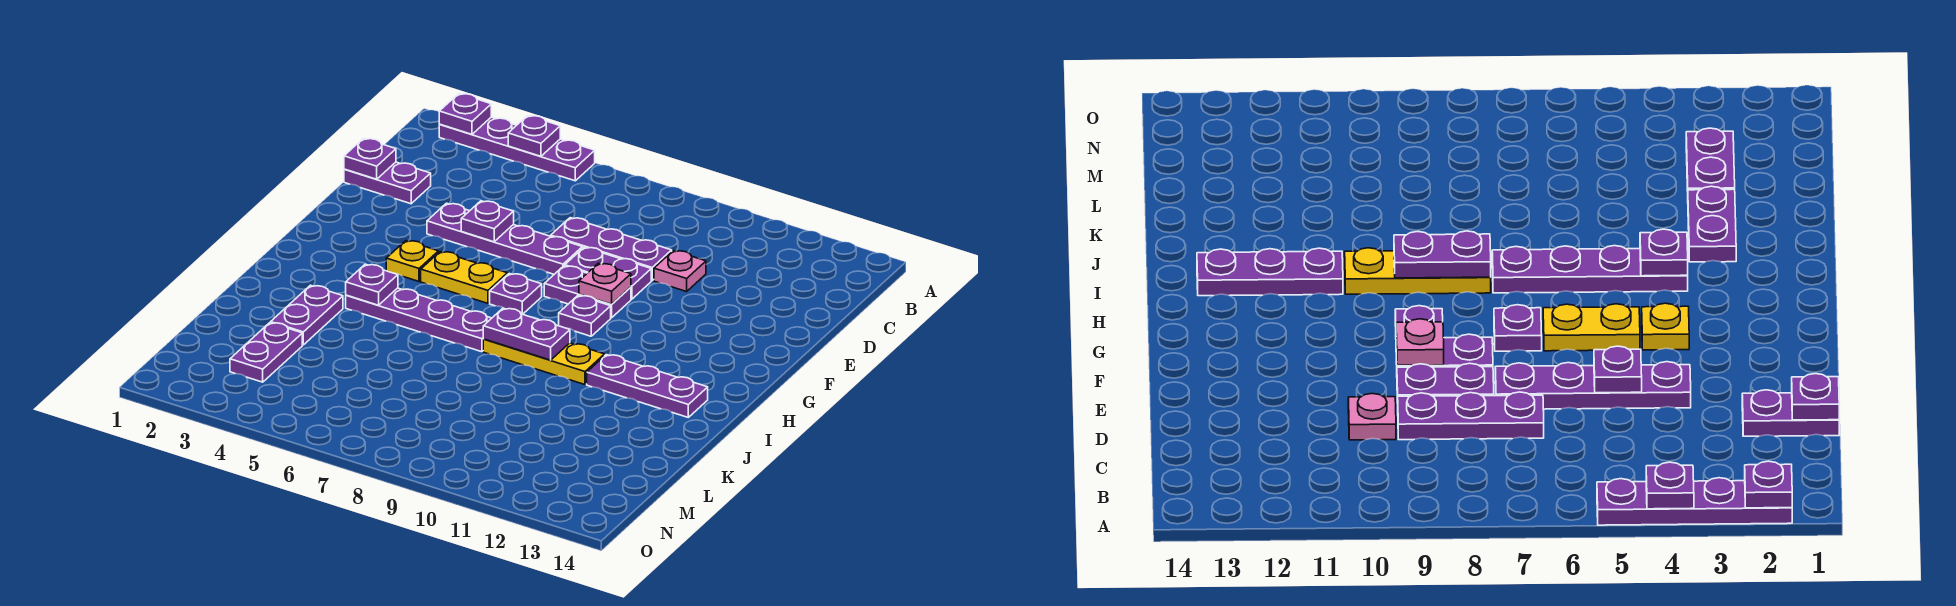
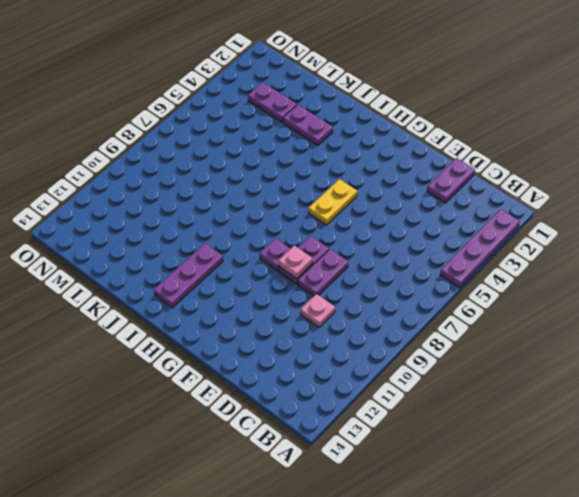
none -> purple 1x3 plate [551,218,672,280]
none -> purple 1x4 plate [427,203,582,274]
none -> yellow 1x1 plate [386,241,438,281]

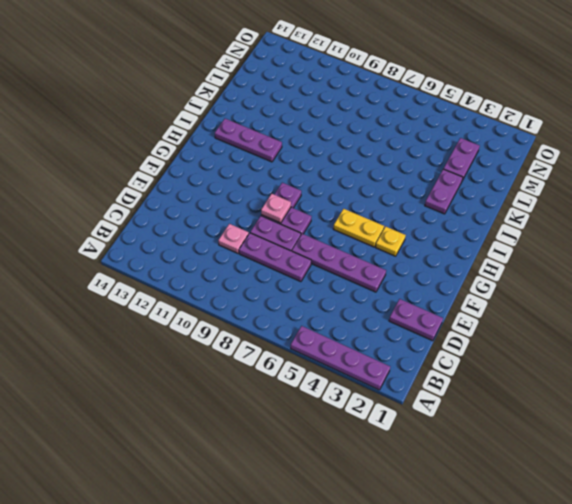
none -> purple 1x1 plate [490,274,542,314]
none -> purple 1x4 plate [346,288,491,352]
none -> yellow 1x3 plate [483,339,604,385]

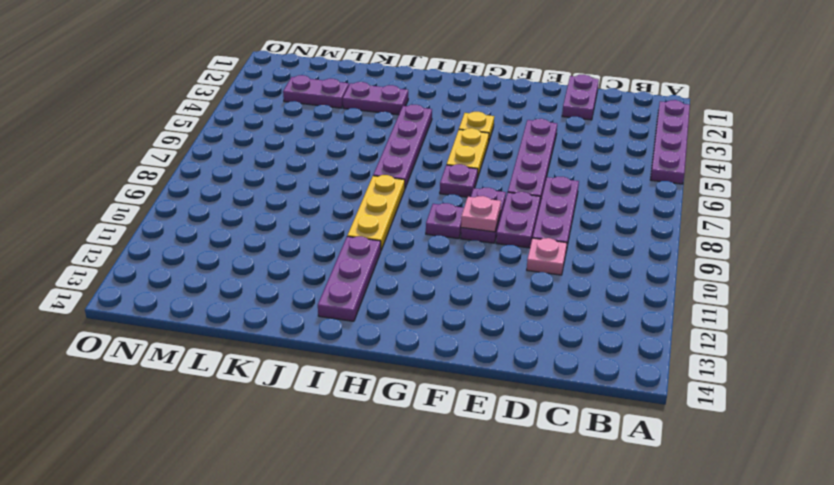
none -> purple 1x1 plate [439,94,491,134]
none -> purple 1x1 plate [508,115,560,156]
none -> purple 1x1 plate [344,138,396,179]

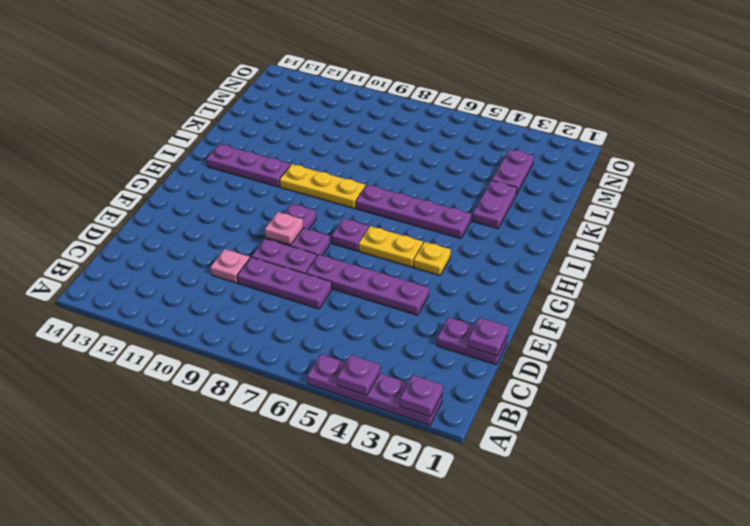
none -> purple 1x1 plate [461,201,514,242]
none -> purple 1x1 plate [346,264,398,305]
none -> purple 1x2 plate [483,308,570,360]

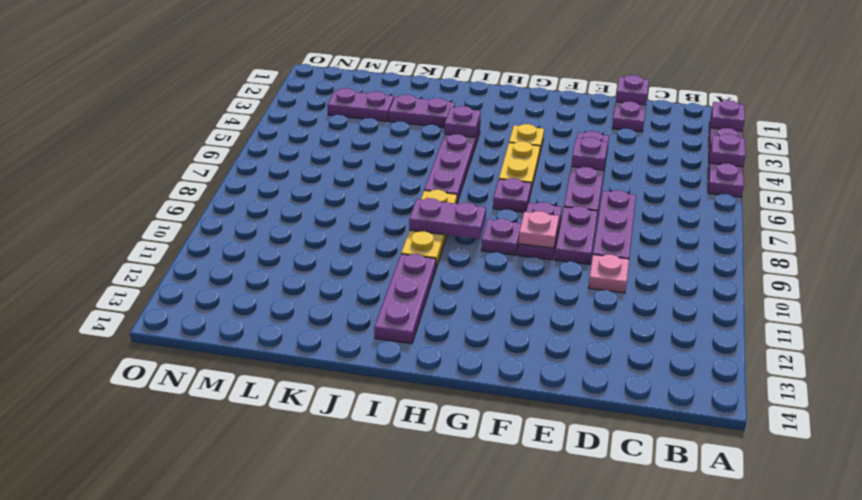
purple 1x2 plate [409,198,486,239] -> purple 1x2 plate turned to [483,308,570,360]

